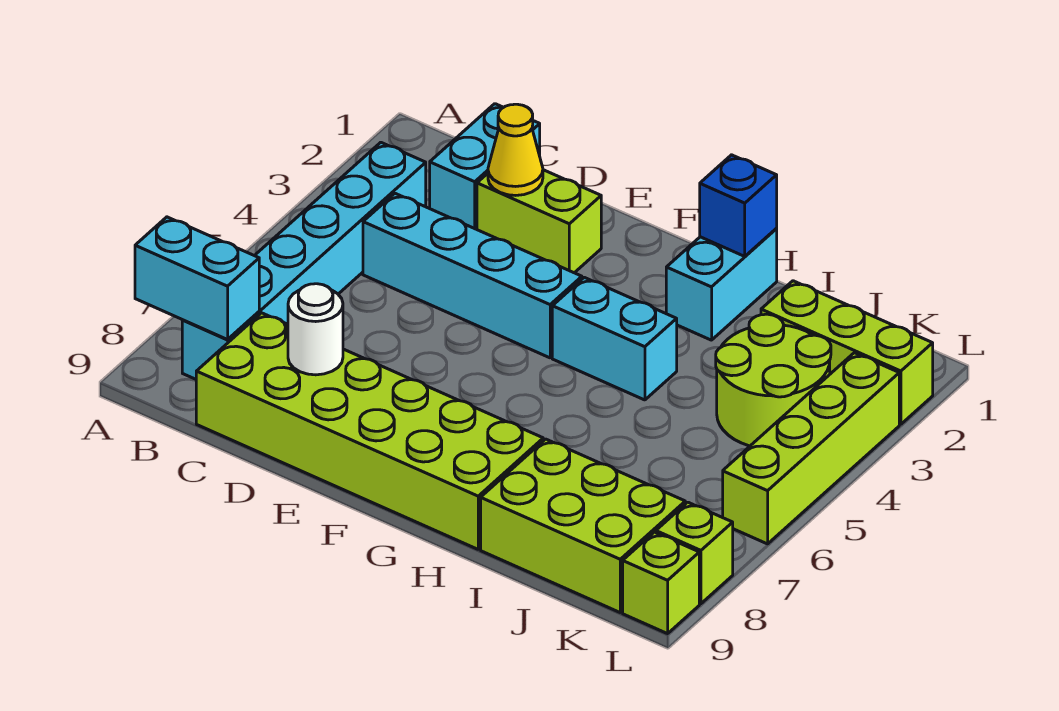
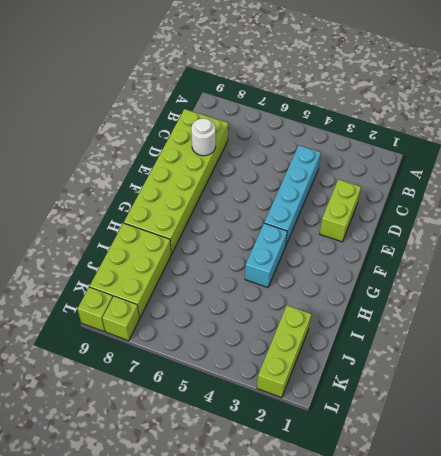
none -> cyan 1x6 brick [182,142,426,379]
none -> cyan 1x2 brick [430,104,540,229]
none -> cyan 1x2 brick [666,229,777,340]

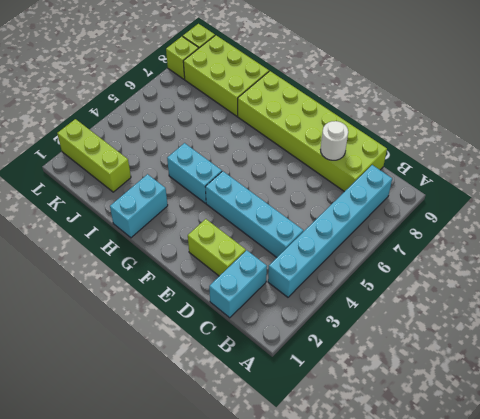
none -> lime 2x2 round brick [716,314,831,446]
none -> lime 1x4 brick [723,353,899,544]
none -> cyan 1x2 brick [135,217,259,340]

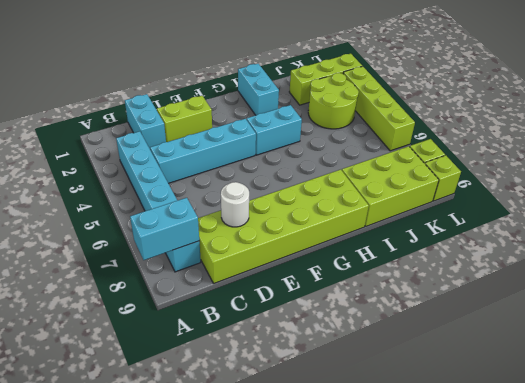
none -> yellow 1x1 cone [488,104,543,195]
none -> blue 1x1 brick [700,155,777,256]

